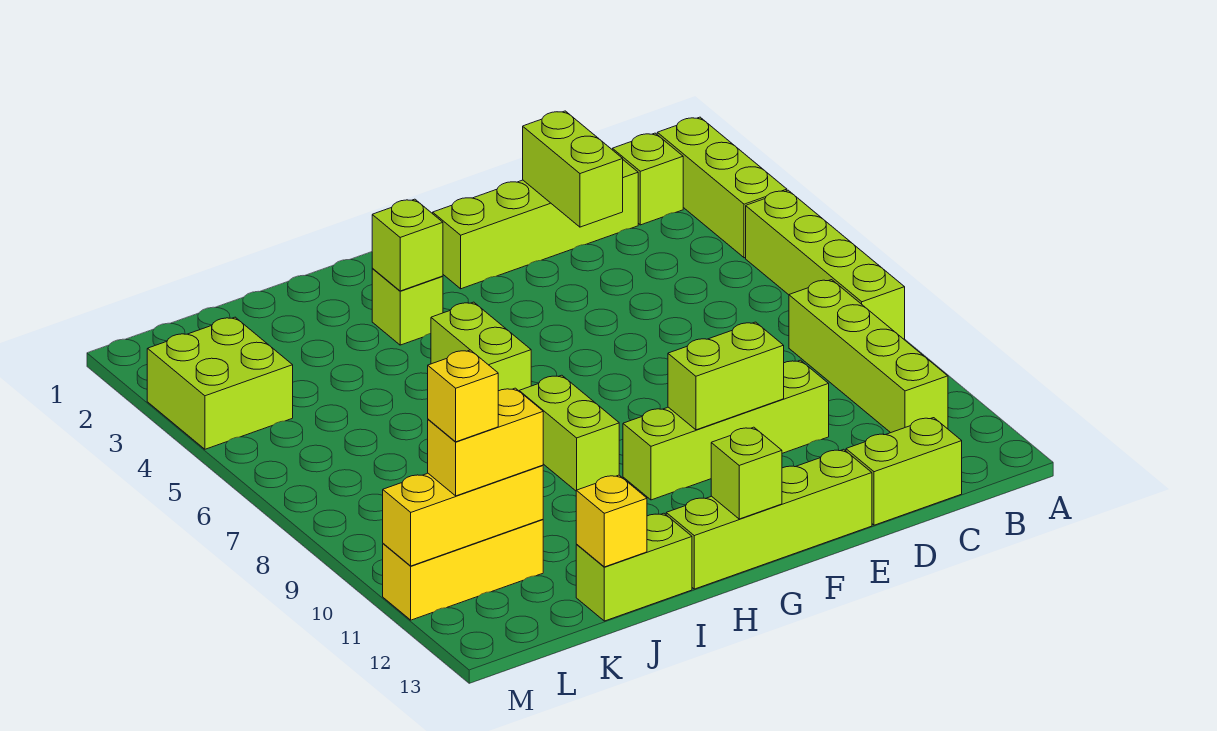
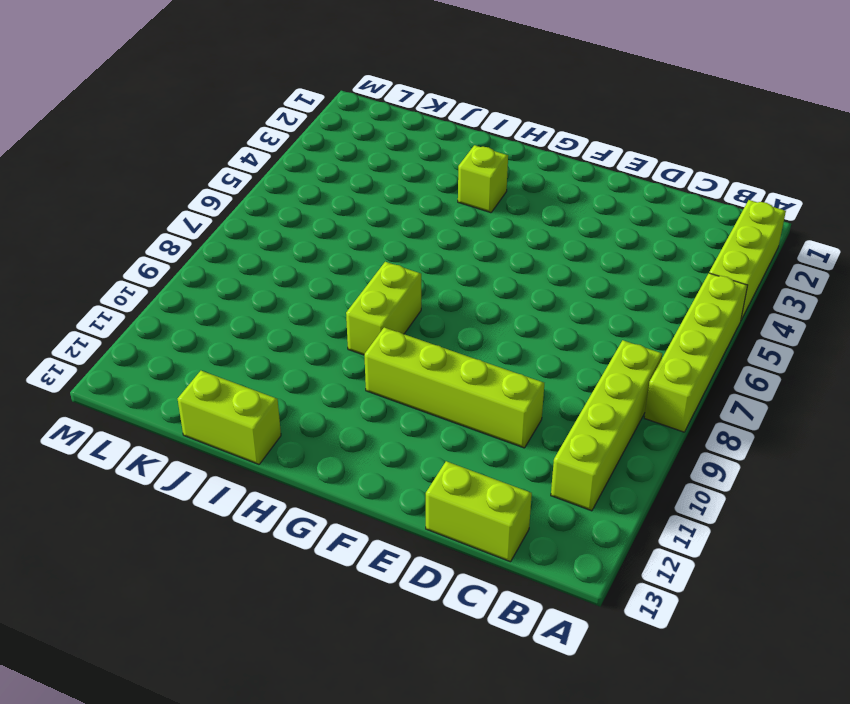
none -> lime 1x1 brick [612,133,683,225]
none -> lime 1x4 brick [433,160,638,289]
none -> lime 1x4 brick [666,449,872,589]

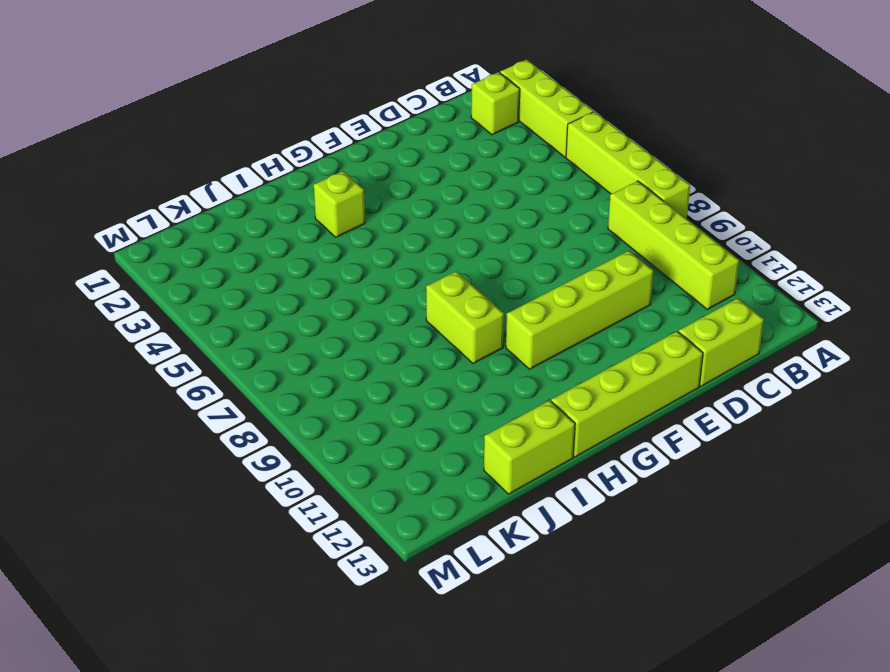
none -> lime 1x4 brick [433,160,638,289]
none -> lime 1x2 brick [431,302,531,391]
none -> yellow 1x3 brick [383,519,543,620]

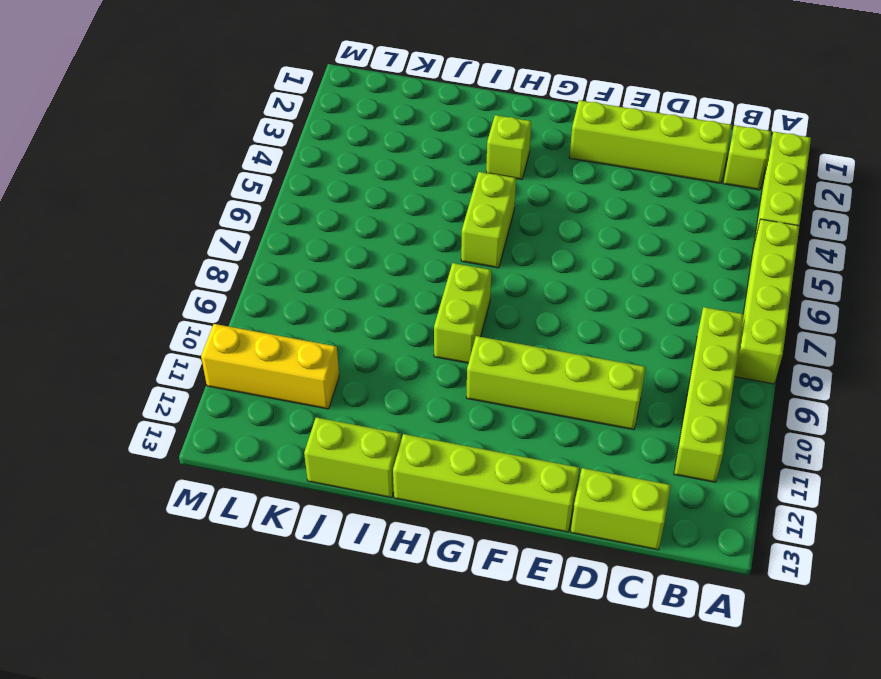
none -> lime 2x2 brick [147,317,293,449]
none -> lime 1x2 brick [523,111,623,227]
none -> lime 1x2 brick [668,322,784,430]

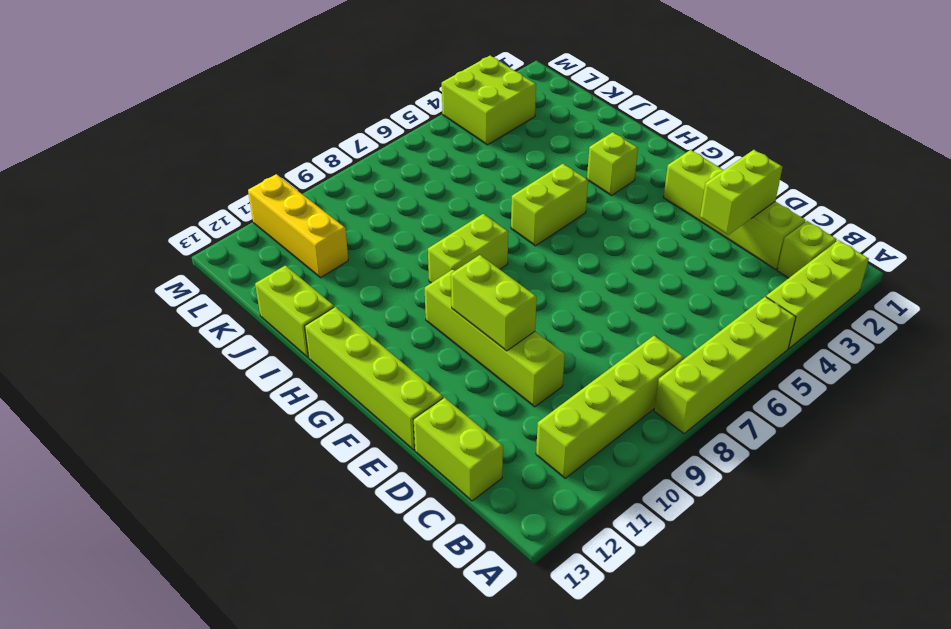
none -> lime 1x1 brick [711,427,782,519]
none -> lime 1x1 brick [372,199,443,291]
none -> yellow 1x1 brick [576,475,647,567]

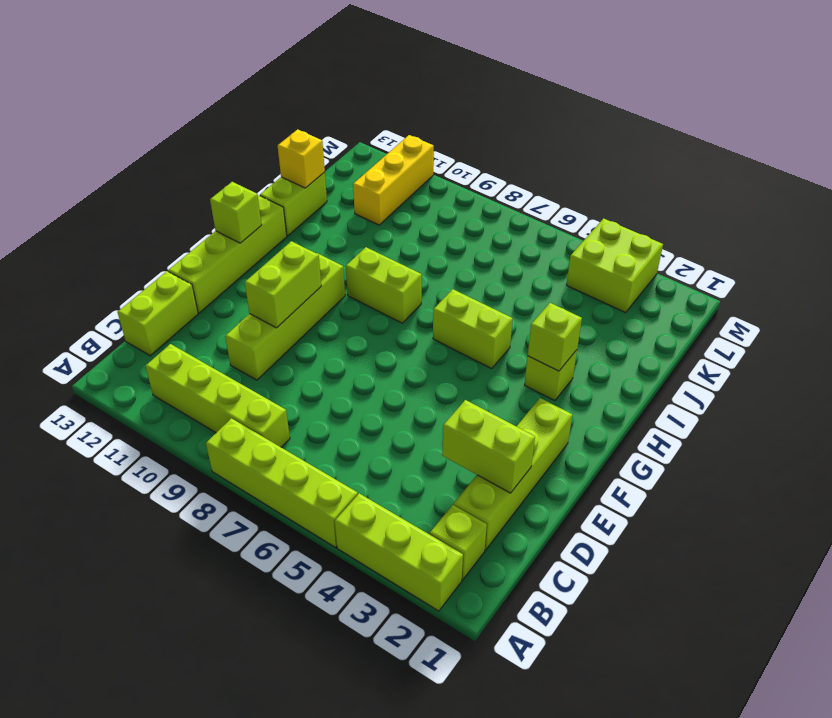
none -> yellow 1x3 brick [383,465,543,566]
none -> yellow 1x2 brick [428,388,543,496]
none -> yellow 1x1 brick [428,350,498,442]

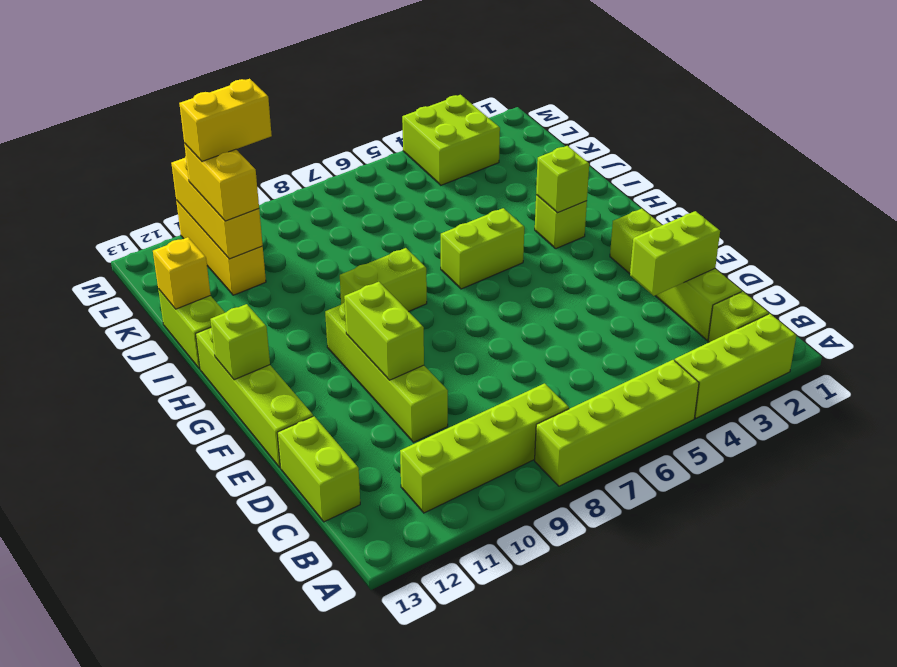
yellow 1x2 brick [179,79,272,161] -> yellow 1x1 brick [428,350,498,442]

